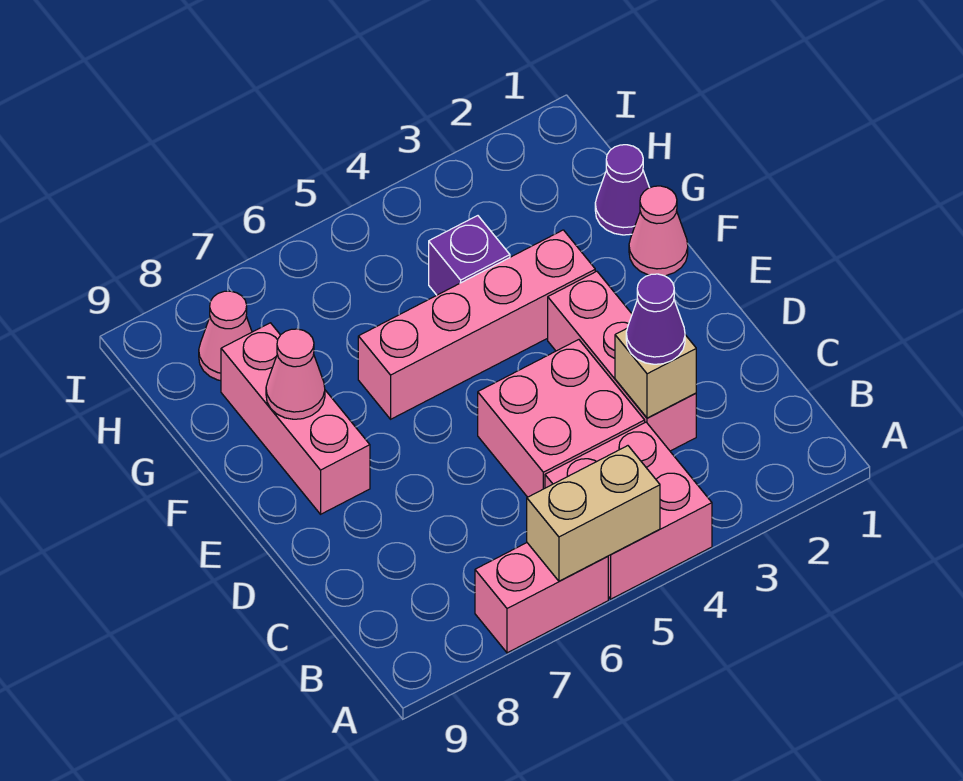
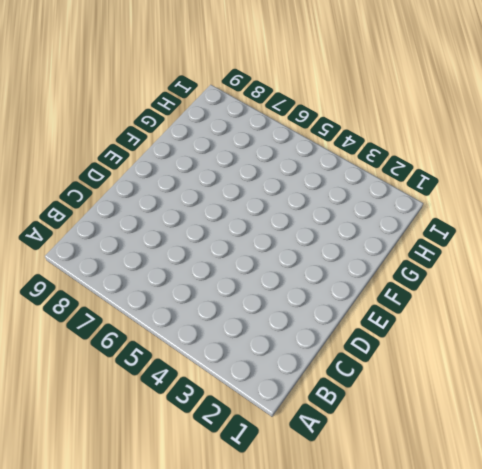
none -> pink 2x2 brick [545,422,712,599]
none -> pink 1x2 brick [475,543,608,653]
none -> pink 1x3 brick [548,271,696,451]

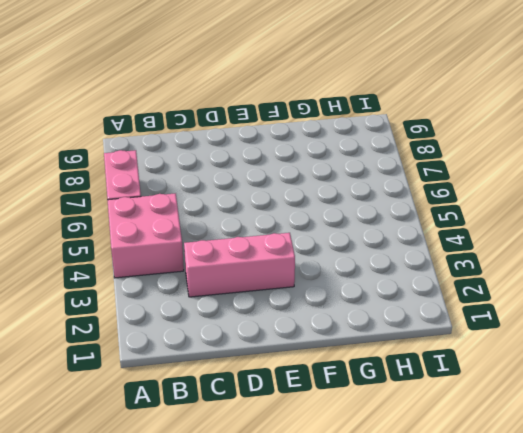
none -> pink 2x2 brick [478,340,645,497]
none -> pink 1x3 brick [221,323,370,514]
none -> pink 1x1 cone [629,186,688,276]

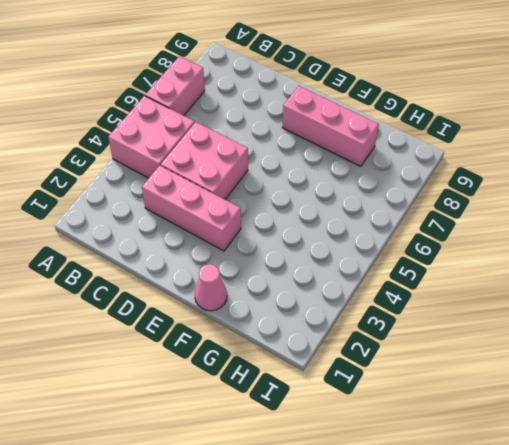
none -> pink 1x4 brick [358,230,595,419]
none -> purple 1x1 cone [595,145,649,235]
none -> purple 1x1 brick [429,216,510,295]

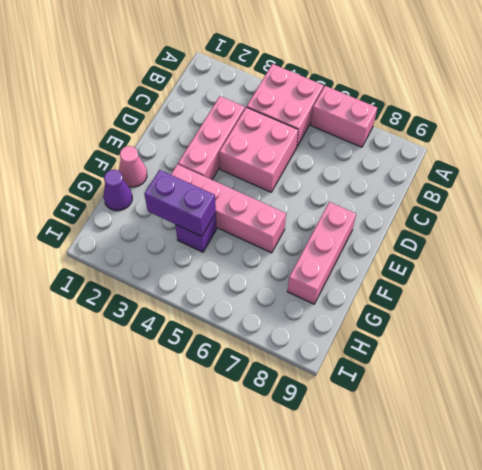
purple 1x2 brick [144,170,216,236] -> none
none -> pink 1x1 cone [199,291,252,381]
none -> tan 1x2 brick [527,446,660,581]
none -> tan 1x1 brick [615,329,696,418]

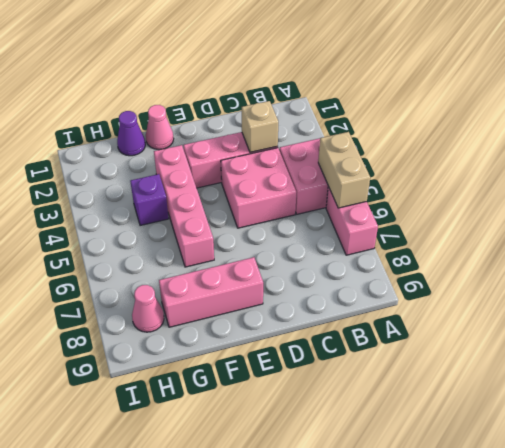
none -> pink 1x1 cone [266,329,325,419]
none -> purple 1x1 cone [626,274,685,364]

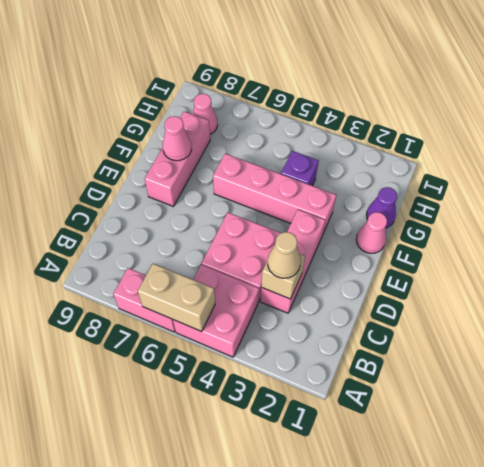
tan 1x1 cone [268,232,301,278] -> purple 1x1 cone [626,274,685,364]

